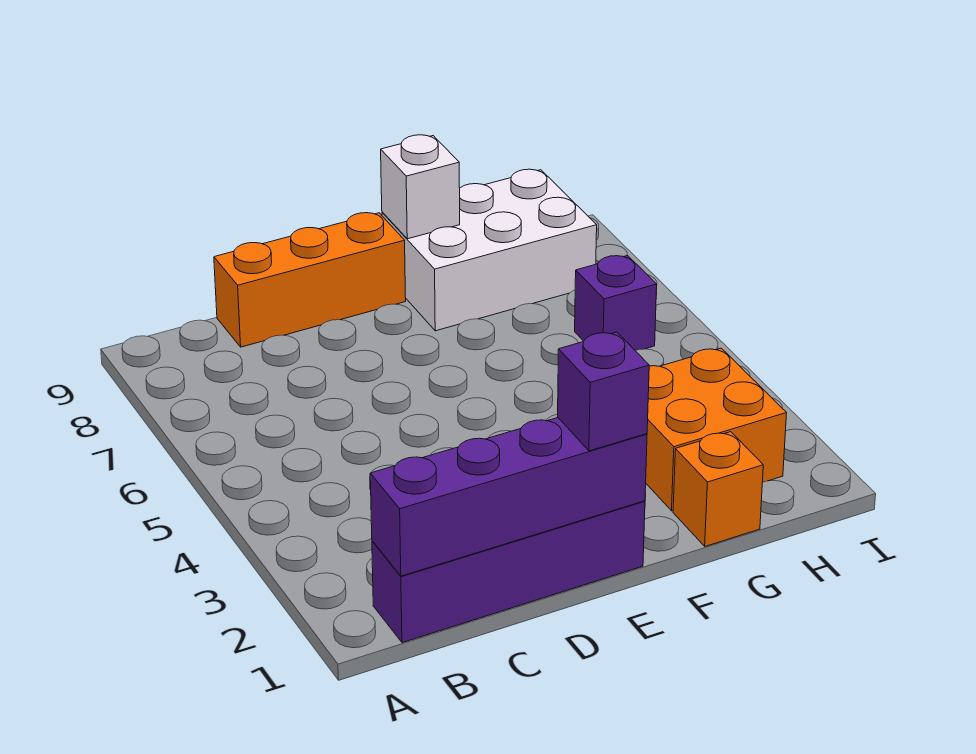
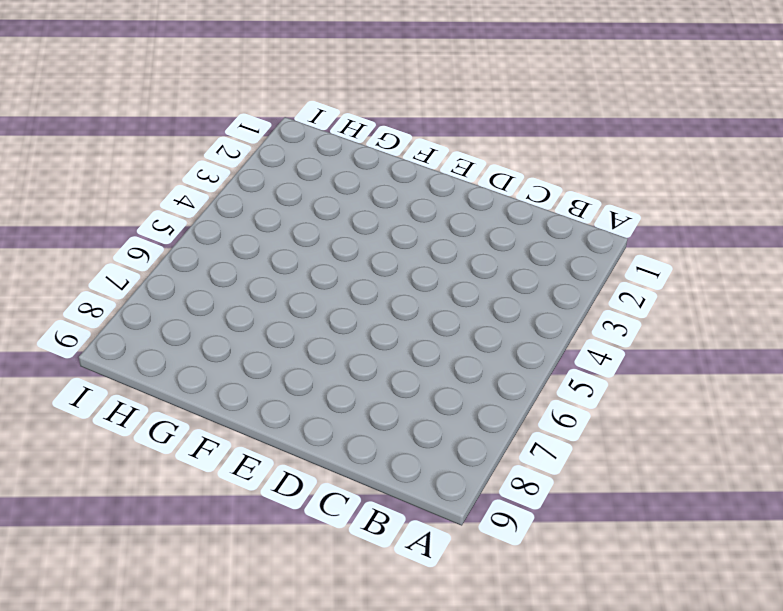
none -> purple 1x4 brick [372,501,645,643]
none -> orange 1x3 brick [214,213,406,347]

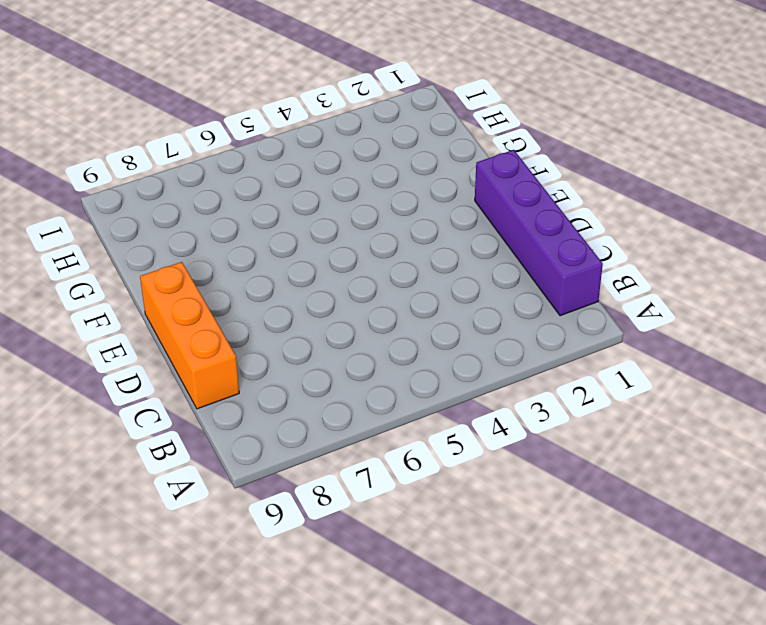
none -> white 2x3 brick [382,169,597,331]
none -> orange 1x1 brick [673,432,763,546]

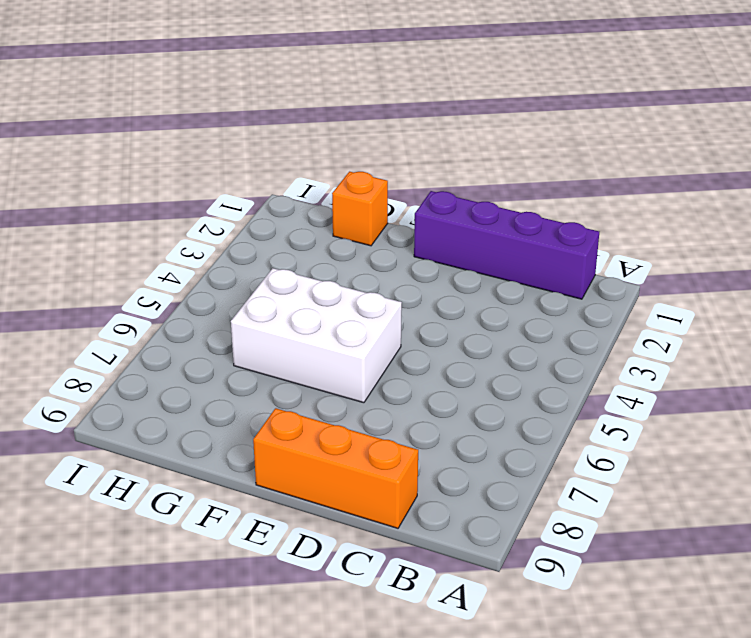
white 2x3 brick [231,268,402,403] -> white 2x3 brick moved to [382,169,597,331]
none -> orange 2x2 brick [646,348,787,511]
none -> purple 1x1 brick [575,256,657,350]

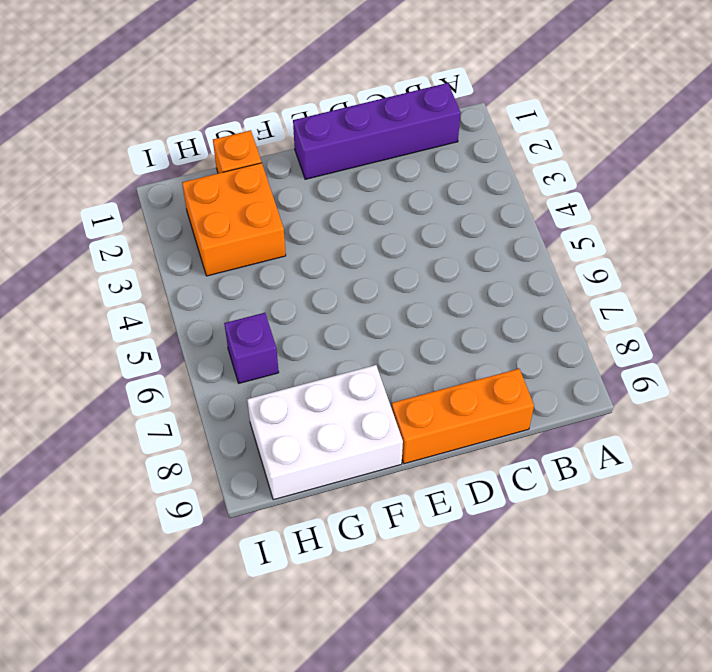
none -> purple 1x4 brick [370,418,647,576]
none -> white 1x1 brick [381,135,460,239]

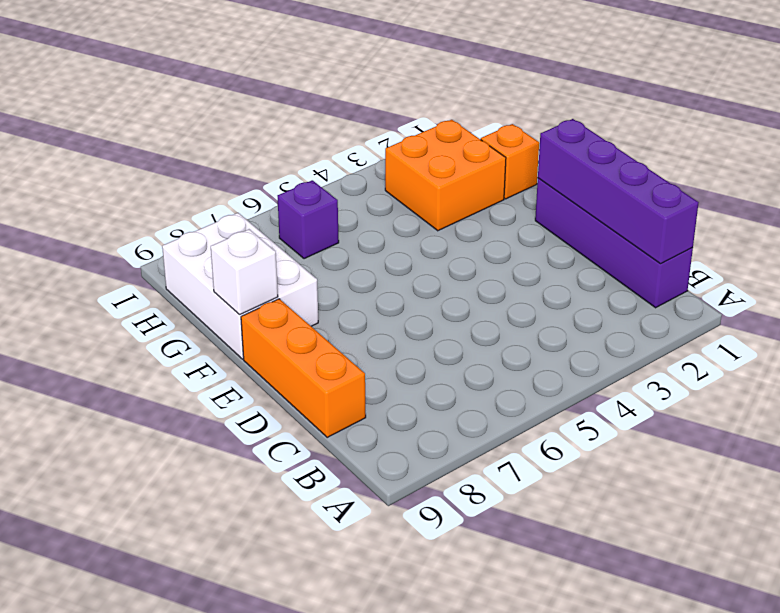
none -> purple 1x1 brick [558,332,649,451]

